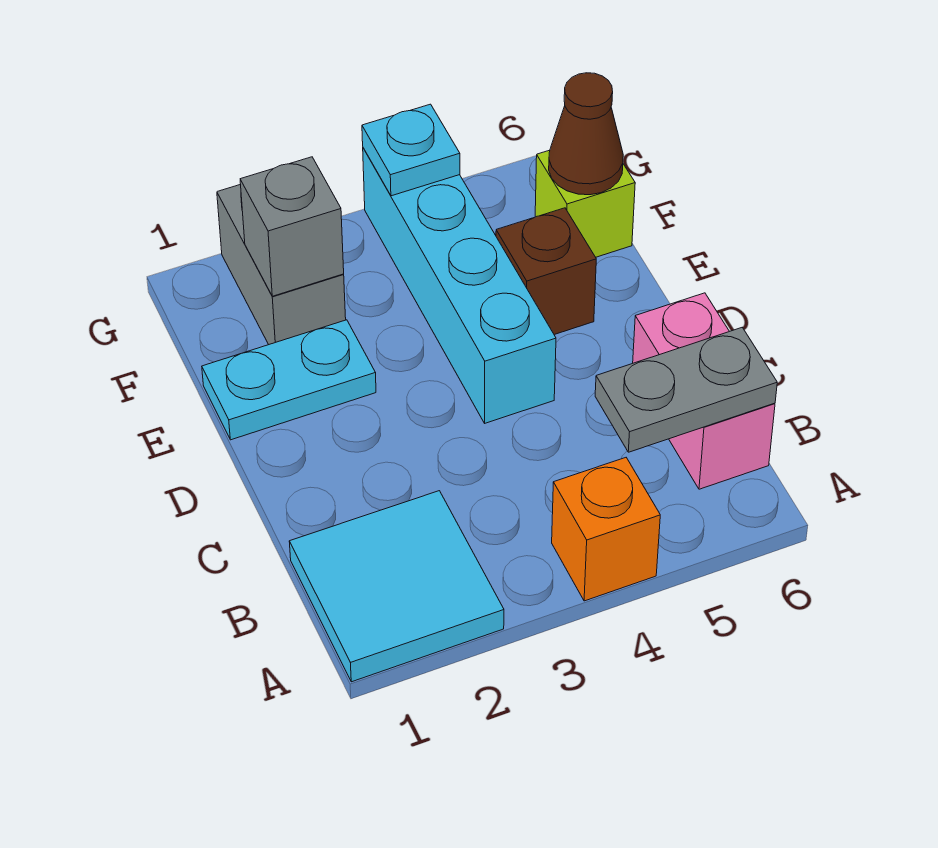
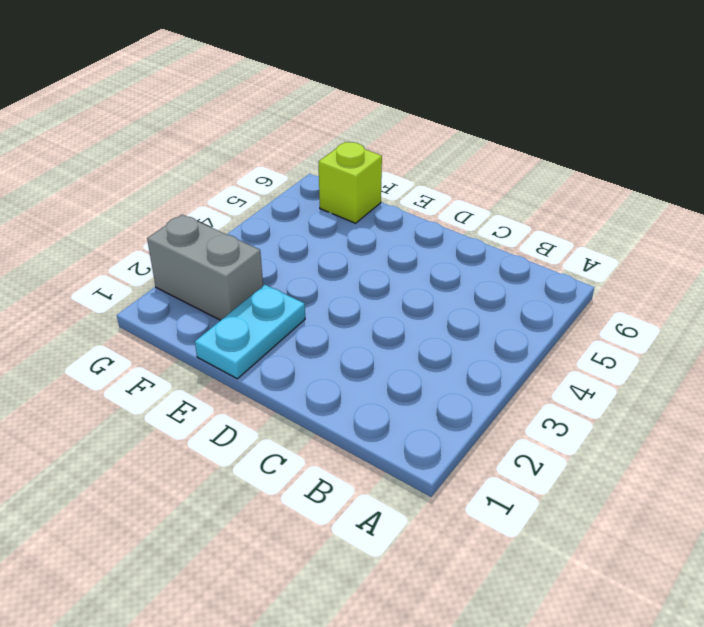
none -> cyan 2x2 tile [289,491,504,682]
none -> orange 1x1 brick [552,458,660,601]
none -> pink 1x2 brick [633,293,775,489]

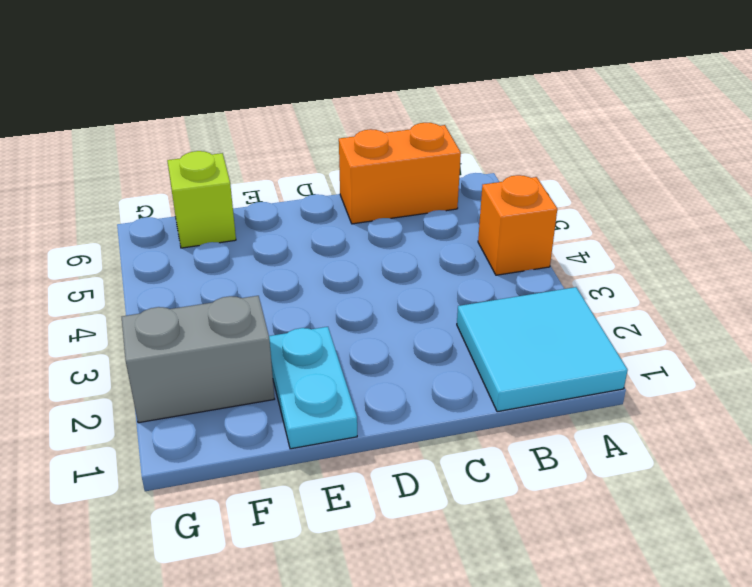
orange 1x2 brick [339,123,461,224] -> pink 1x2 brick [633,293,775,489]
none -> cyan 1x4 brick [363,148,556,423]
none -> brown 1x1 brick [496,208,596,335]
none -> grey 1x2 plate [595,328,777,452]

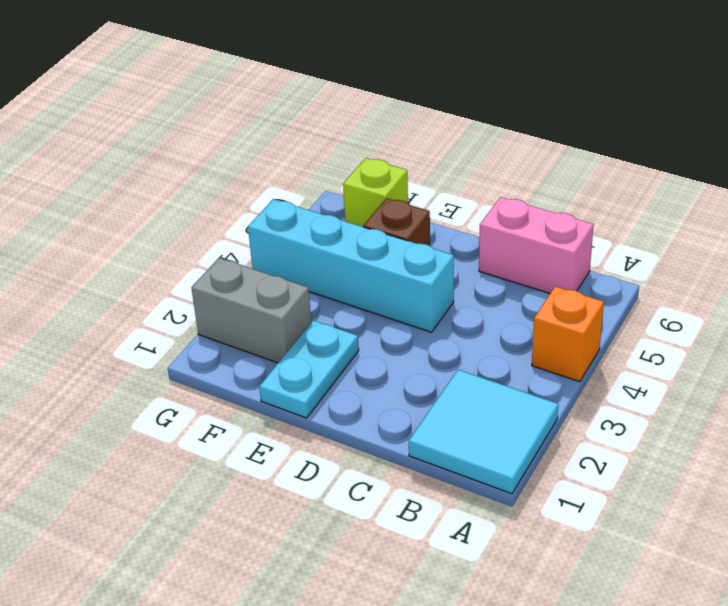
none -> grey 1x2 plate [595,328,777,452]
none -> grey 1x1 brick [240,157,344,296]
none -> brown 1x1 cone [549,73,623,195]

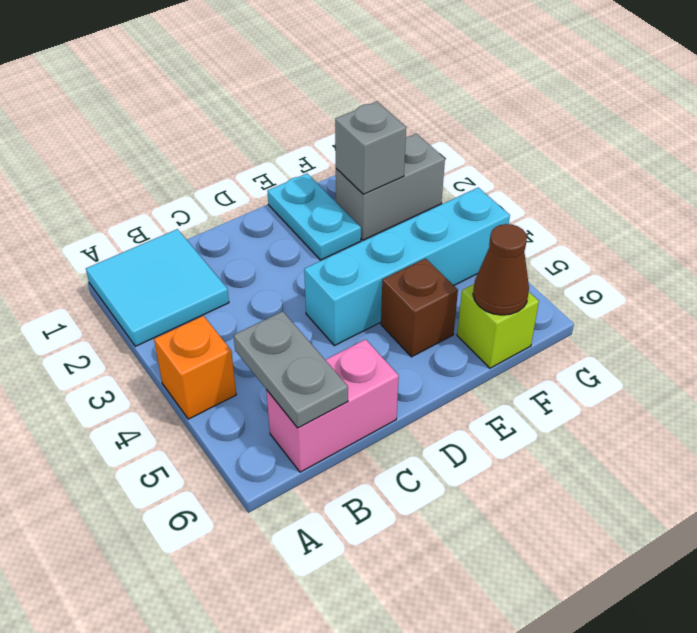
none -> cyan 1x1 plate [362,104,460,196]

